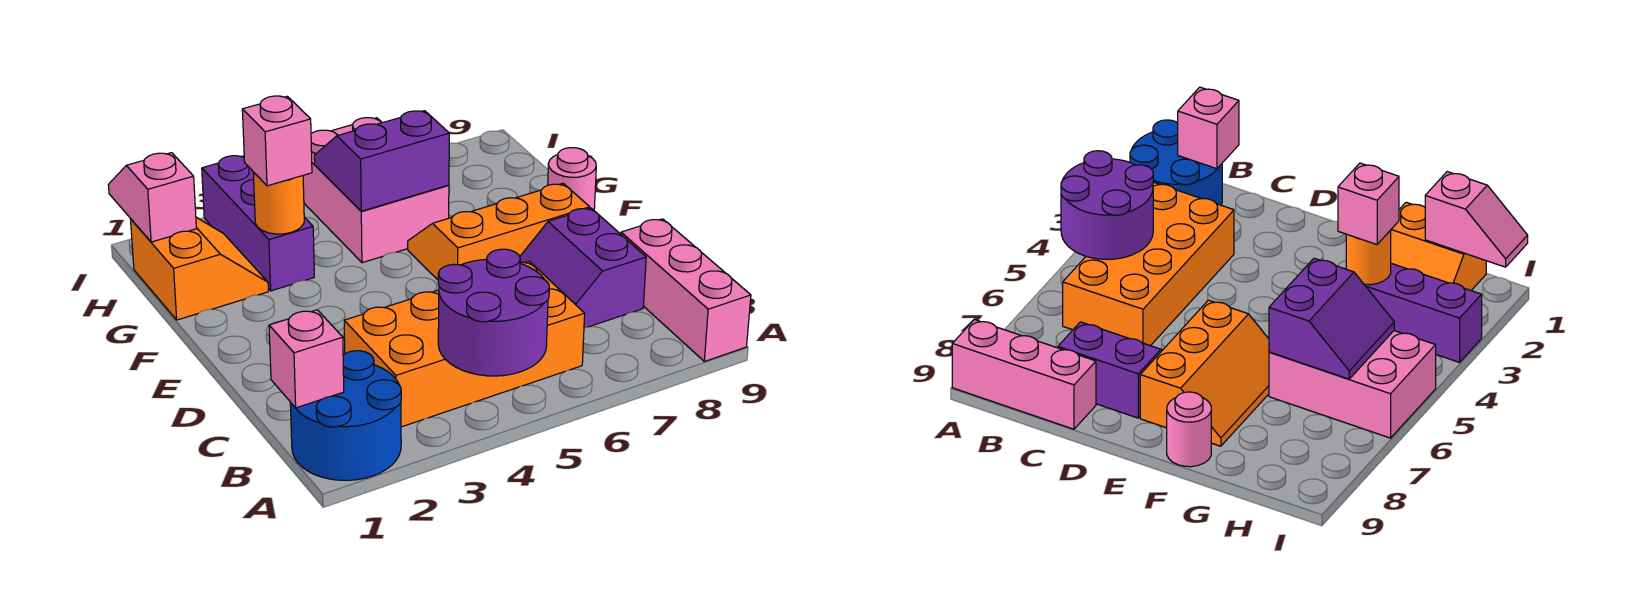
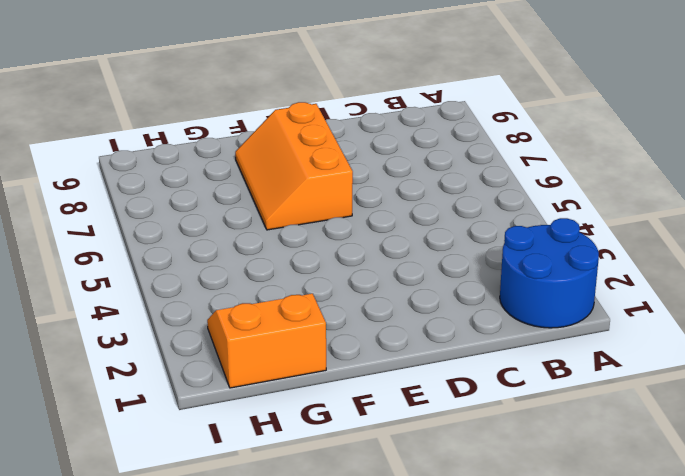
none -> pink 1x3 brick [621,219,751,361]
none -> orange 2x4 brick [344,261,585,427]
none -> purple 2x2 slope [520,208,646,328]

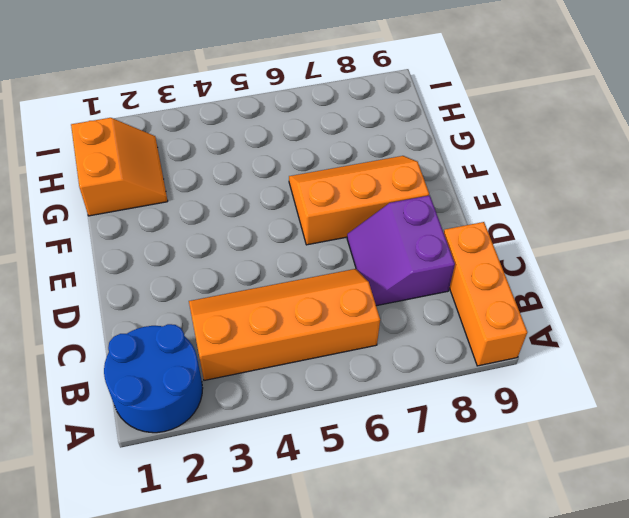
orange 1x3 brick [444,222,527,366] -> pink 1x3 brick [621,219,751,361]
orange 2x4 slope [189,269,380,380] -> orange 2x4 brick [344,261,585,427]
none -> pink 1x1 round brick [548,148,596,210]
none -> purple 1x3 brick [202,156,314,291]
none -> pink 2x3 brick [303,118,449,263]

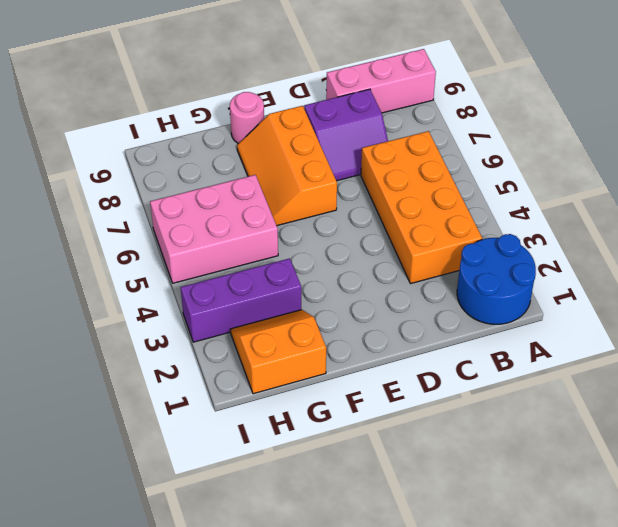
none -> purple 2x2 round brick [438,249,549,376]
none -> pink 1x1 brick [269,310,344,408]
none -> orange 1x1 round brick [253,172,304,234]

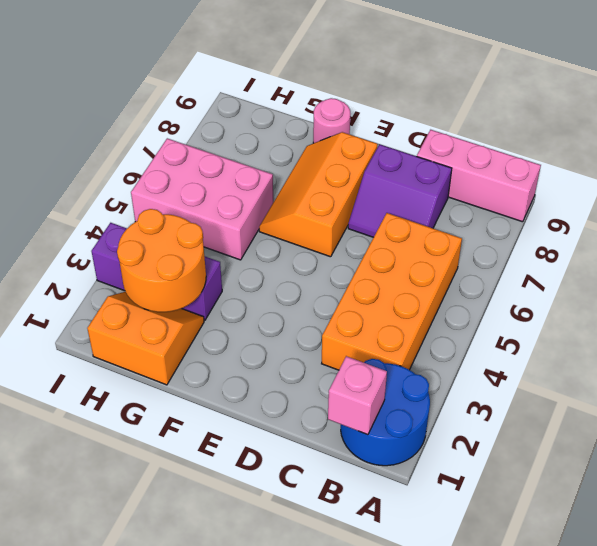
orange 2x2 round brick [117,209,206,312] -> orange 1x1 round brick [253,172,304,234]
none -> purple 2x2 round brick [438,249,549,376]
none -> purple 2x2 slope [314,111,449,211]
none -> pink 1x2 slope [108,153,196,242]

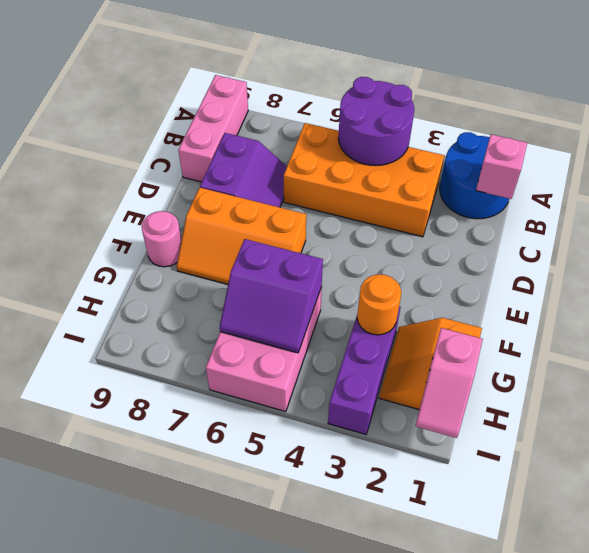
none -> pink 1x1 brick [242,96,312,186]

